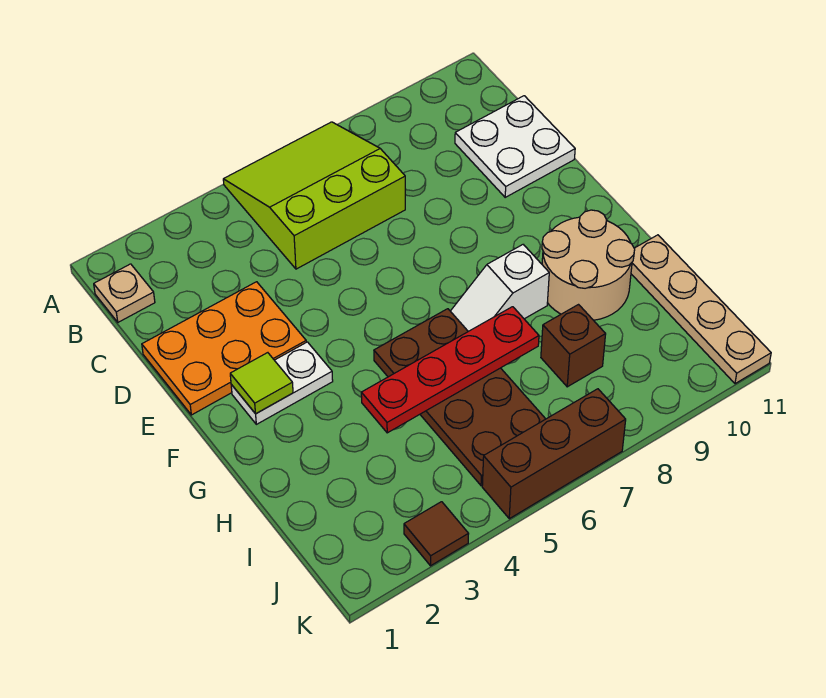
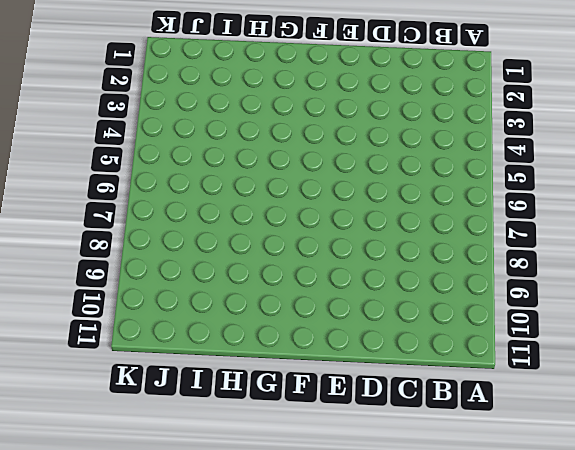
none -> lime 3x3 slope [223,122,405,269]
none -> tan 1x1 plate [94,264,155,322]
none -> white 2x2 plate [455,96,575,197]

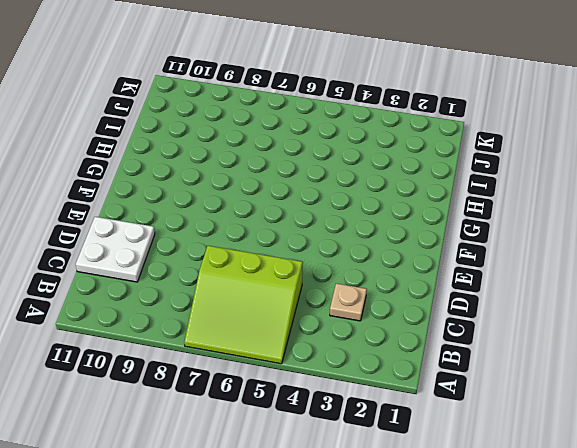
tan 1x1 plate [330,283,367,321] -> tan 1x1 plate moved to [94,264,155,322]
none -> orange 2x3 plate [142,282,306,415]
none -> white 1x2 plate [231,342,333,424]
none -> brown 2x4 plate [374,309,545,486]

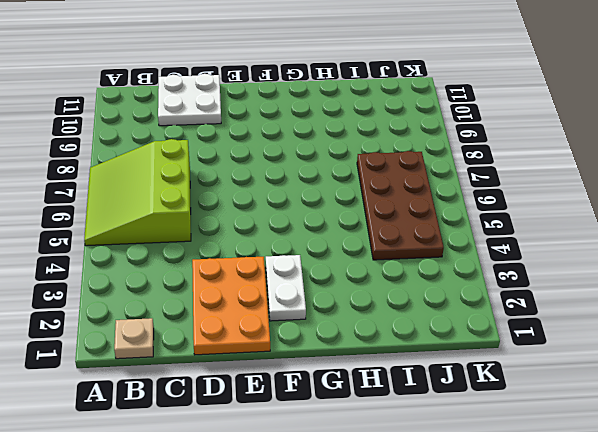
brown 2x4 plate [357,151,444,260] -> brown 2x4 plate turned to [374,309,545,486]
none -> white 1x2 slope [451,245,549,331]
none -> tan 2x2 round brick [542,210,635,320]
none -> tan 1x4 plate [631,235,771,384]

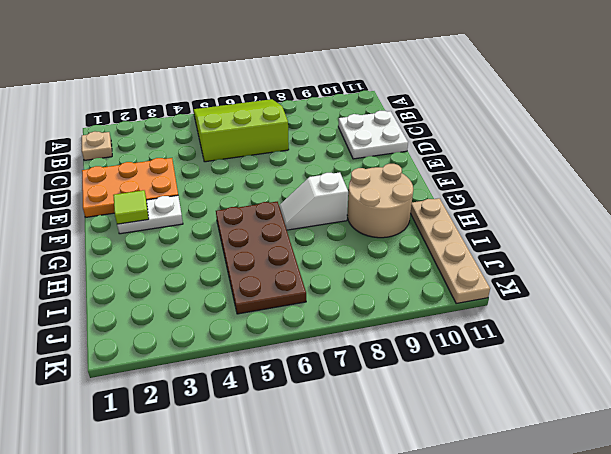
none -> brown 1x1 brick [541,305,606,387]
none -> brown 1x1 tile [404,502,468,566]
none -> brown 1x3 brick [482,389,626,519]

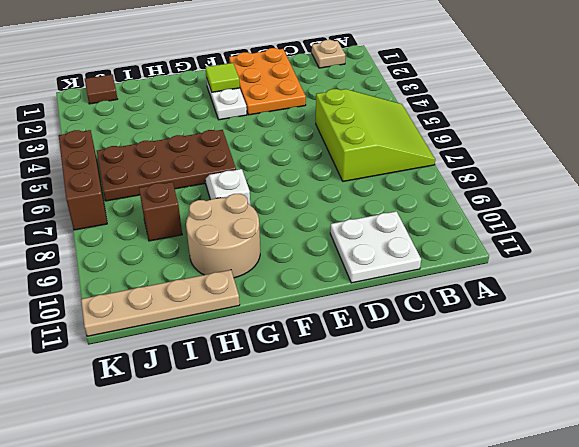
brown 1x1 tile [85,75,117,104] -> brown 1x1 tile moved to [404,502,468,566]
none -> red 1x4 plate [361,307,539,433]

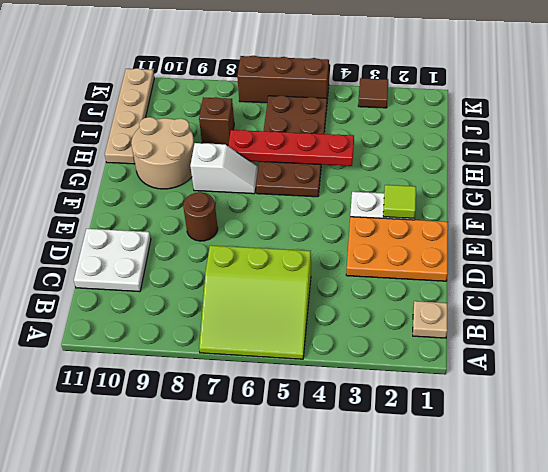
brown 1x1 round brick [183,192,218,241] -> none

